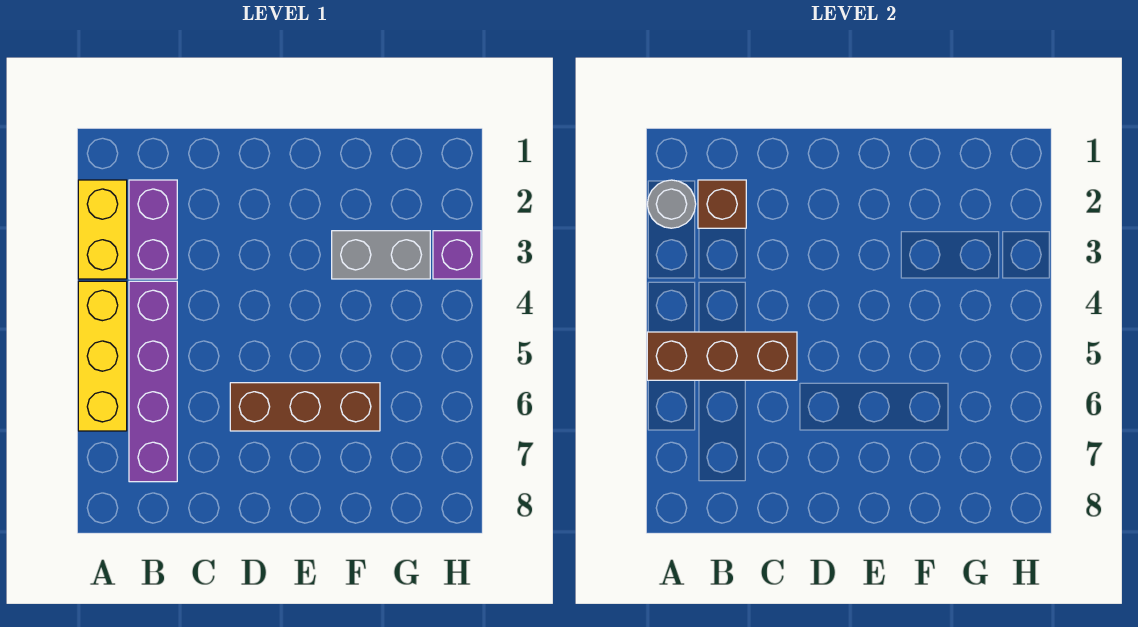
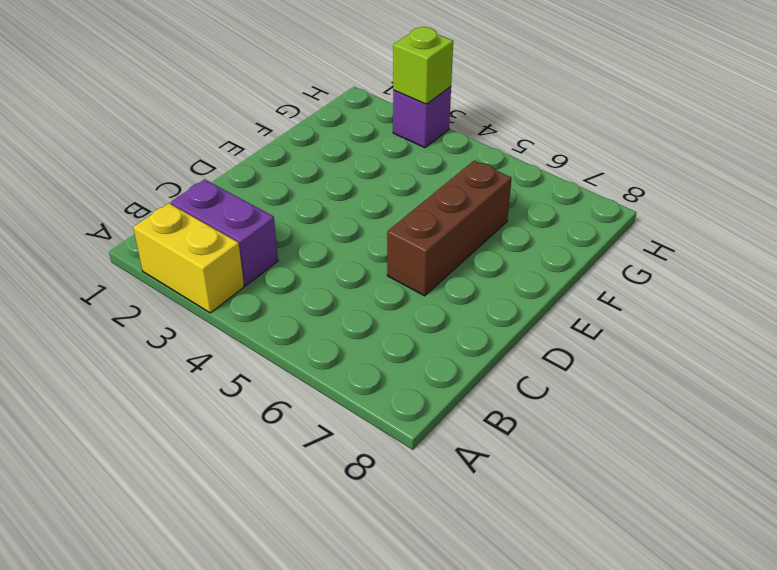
lime 1x1 brick [393,27,453,104] -> none
none -> yellow 1x3 brick [78,281,127,431]
none -> purple 1x4 brick [129,281,177,482]

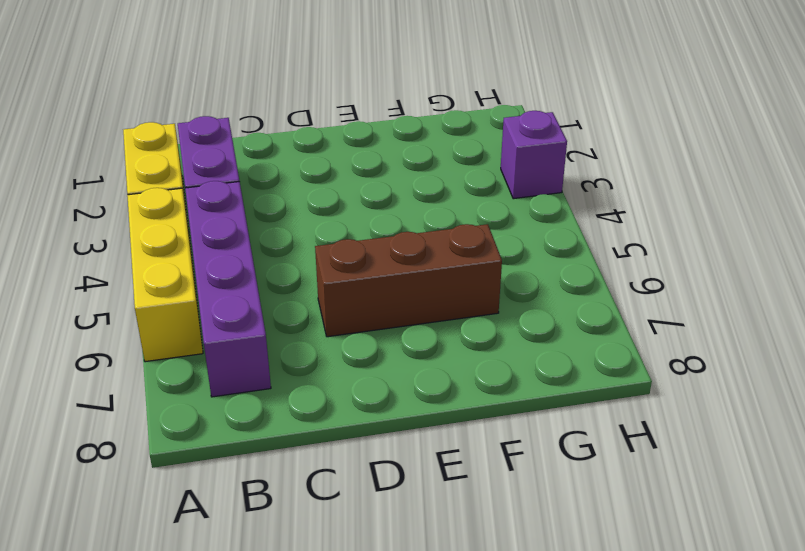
none -> grey 1x2 brick [332,231,430,279]
none -> grey 1x1 round brick [647,180,696,228]

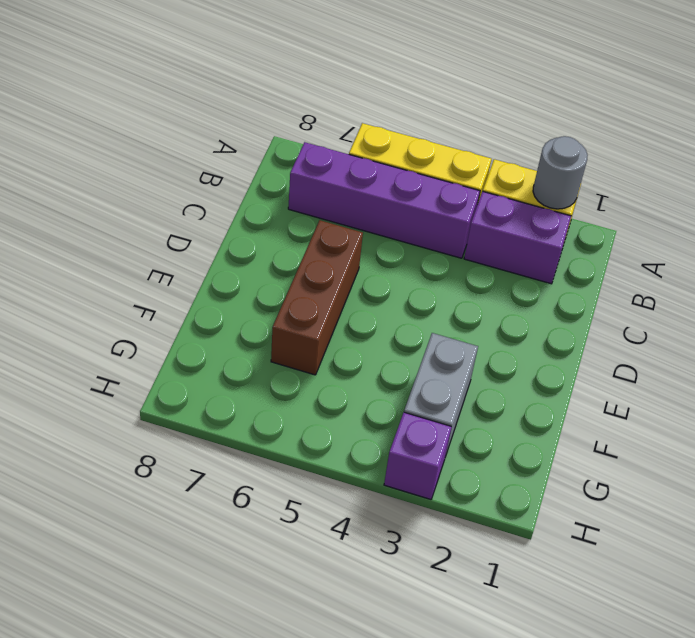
none -> brown 1x3 brick [647,332,797,380]
none -> brown 1x1 brick [698,180,746,228]

